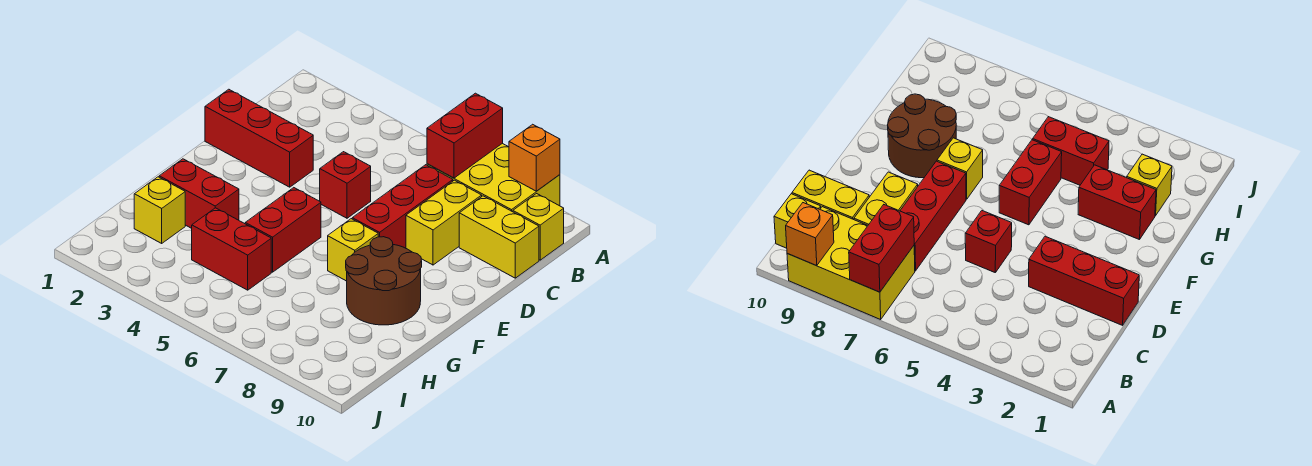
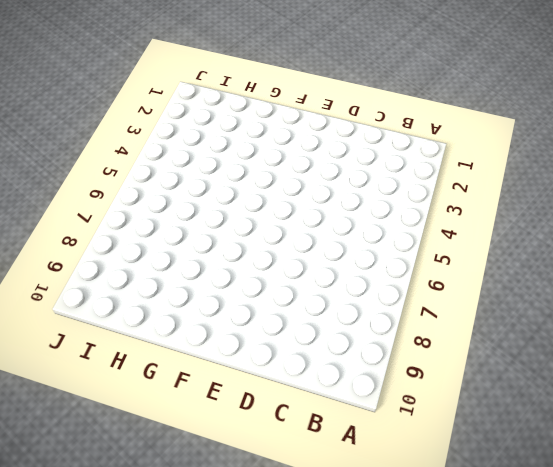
none -> yellow 2x3 brick [427,143,560,212]
none -> yellow 1x1 brick [513,194,564,260]
none -> red 1x3 brick [352,165,453,248]

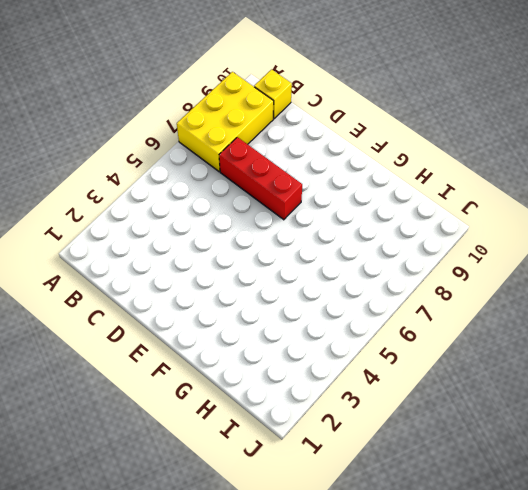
none -> yellow 1x2 brick [406,180,482,265]
none -> yellow 1x2 brick [459,196,539,278]
none -> red 1x3 brick [205,89,313,187]

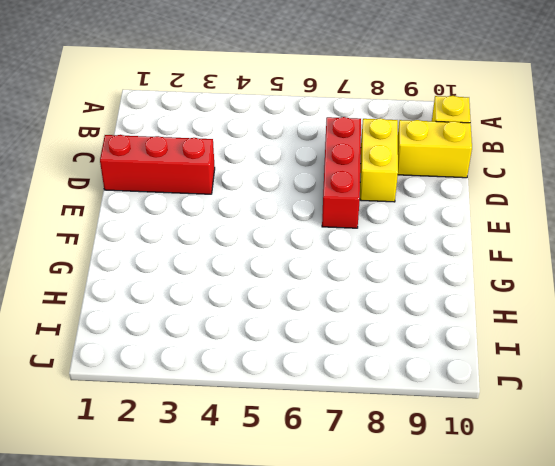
none -> yellow 2x3 brick [427,143,560,212]
none -> red 1x1 brick [320,152,371,218]
none -> red 1x2 brick [245,188,321,272]

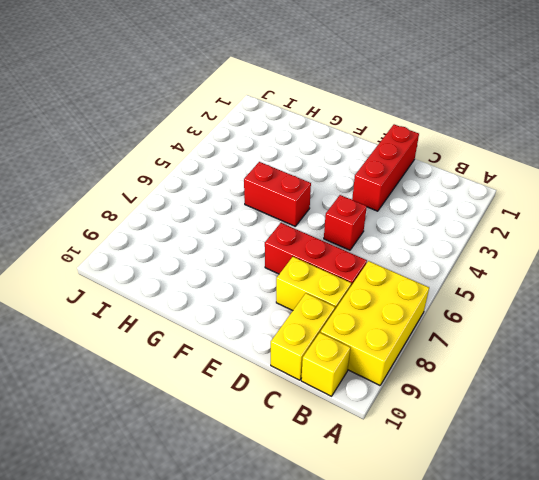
none -> yellow 1x1 brick [328,219,378,281]
none -> brown 2x2 round brick [346,237,422,325]
none -> red 1x2 brick [159,159,239,228]

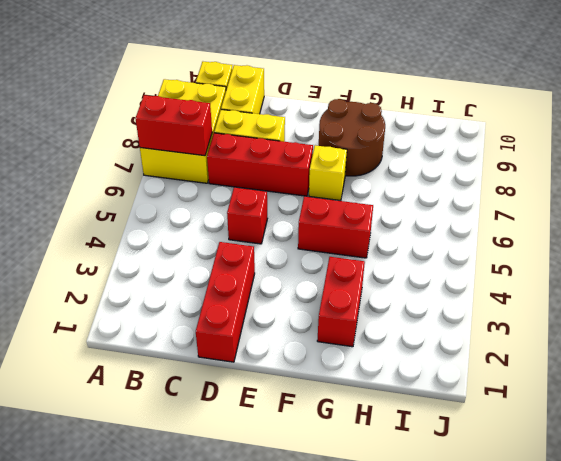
none -> yellow 1x1 brick [134,177,185,243]
none -> red 1x2 brick [192,208,271,290]
none -> orange 1x1 brick [509,124,560,191]

